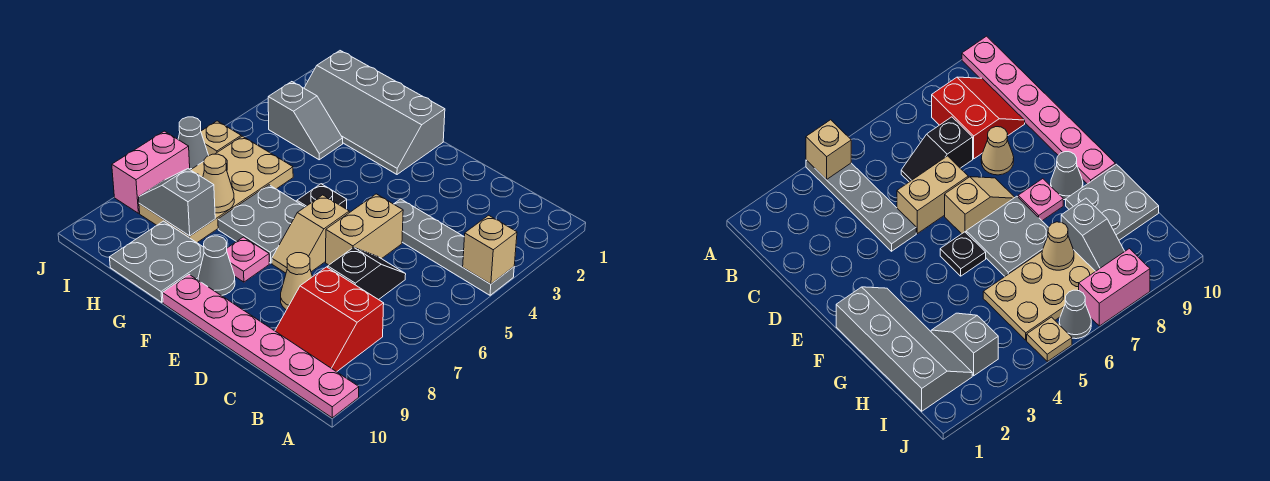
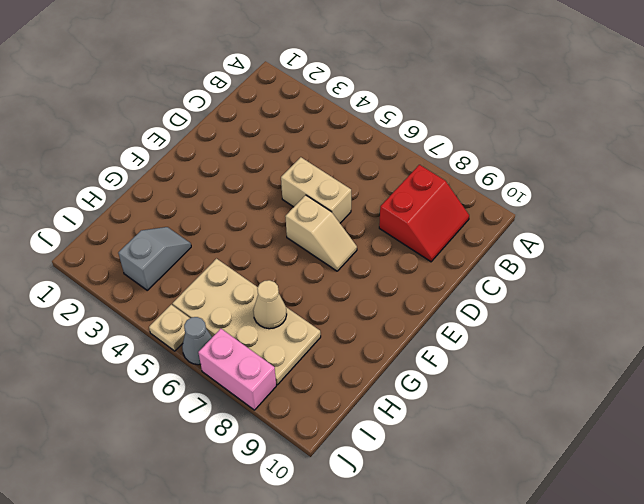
none -> grey 1x4 plate [394,199,514,295]
none -> pink 1x6 plate [163,275,359,418]
none -> black 1x2 slope [328,247,406,300]

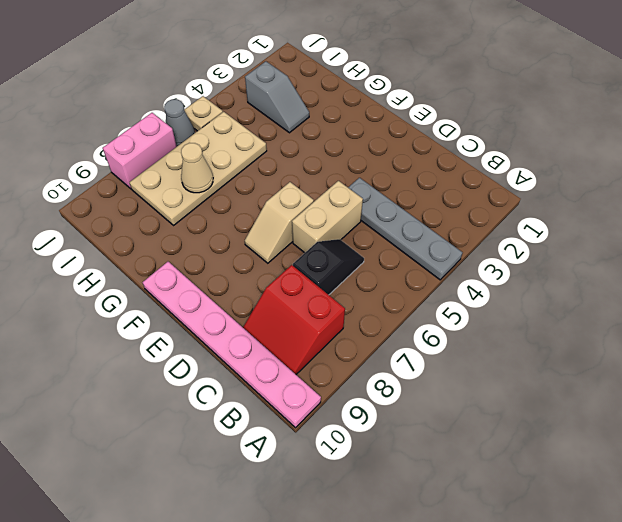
none -> tan 1x1 cone [281,253,312,310]
none -> grey 2x4 slope [304,51,445,174]
none -> black 1x1 plate [297,184,347,209]

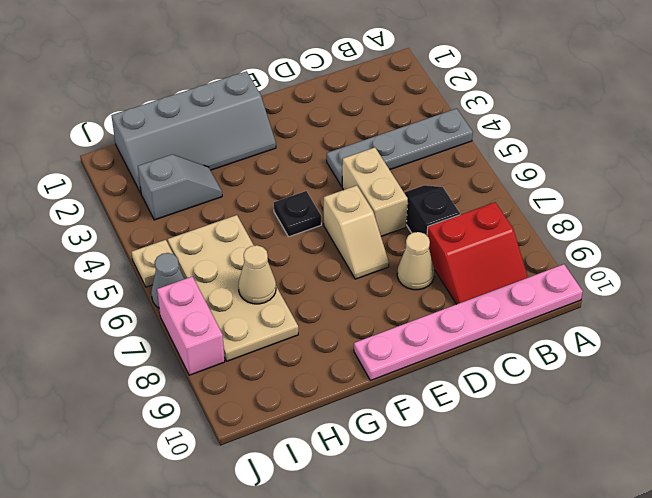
none -> grey 2x2 plate [218,185,305,263]
none -> pink 1x1 plate [227,237,269,282]
none -> grey 1x1 cone [198,236,235,296]

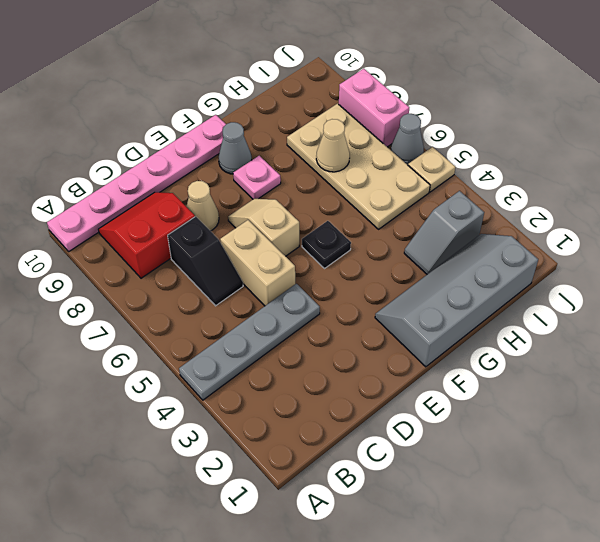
none -> grey 2x2 plate [218,185,305,263]
none -> grey 2x2 plate [110,221,204,302]
none -> tan 1x1 brick [463,215,517,284]

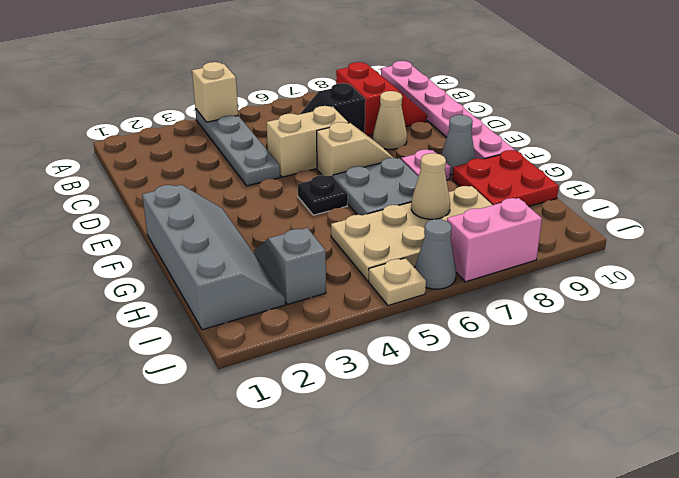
red 2x2 plate [452,150,559,206] -> grey 2x2 plate [110,221,204,302]
none -> grey 1x2 slope [139,169,215,236]

